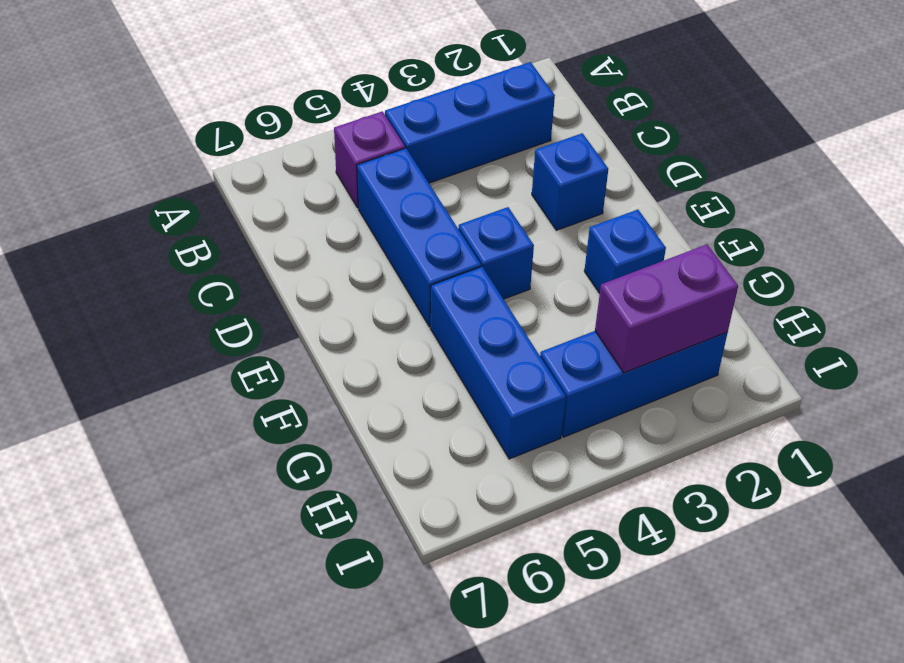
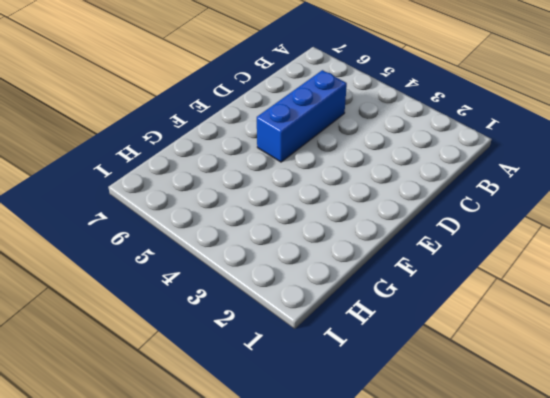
none -> blue 1x3 brick [385,62,555,183]
none -> purple 1x1 brick [334,111,405,208]

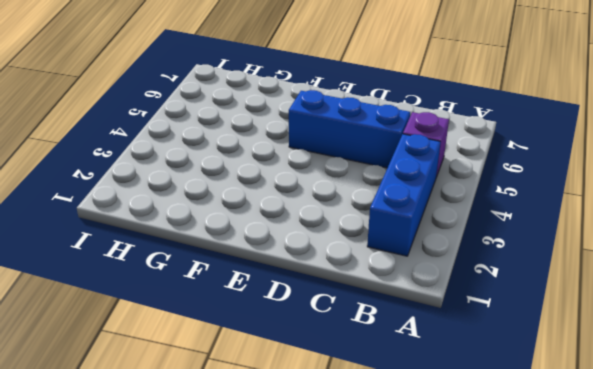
none -> blue 1x1 brick [532,133,608,230]
none -> blue 1x1 brick [458,207,534,299]

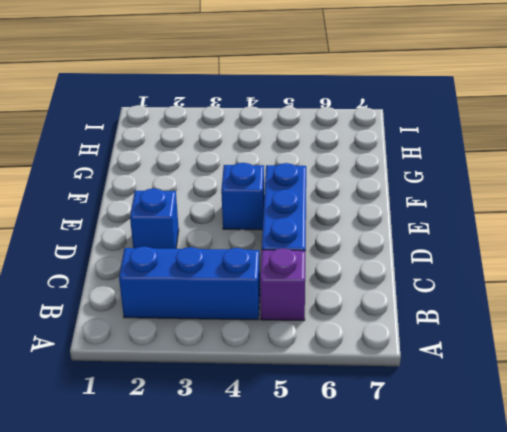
none -> blue 1x1 brick [584,210,666,293]
none -> blue 1x3 brick [430,267,566,459]

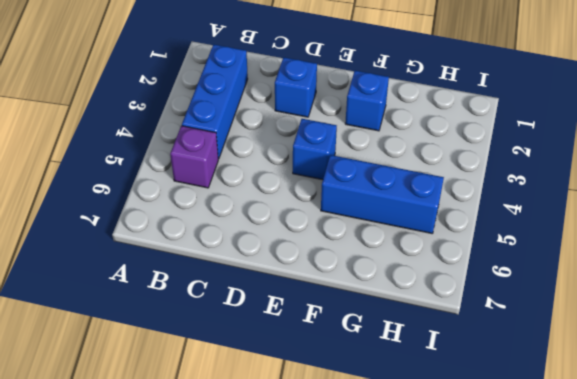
none -> blue 1x3 brick [357,148,481,327]
none -> blue 1x3 brick [540,331,728,437]

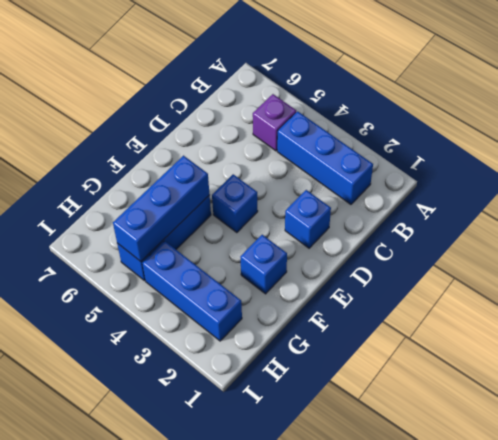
blue 1x3 brick [113,156,210,261] -> blue 1x3 brick moved to [357,148,481,327]
none -> purple 1x2 brick [595,245,738,373]

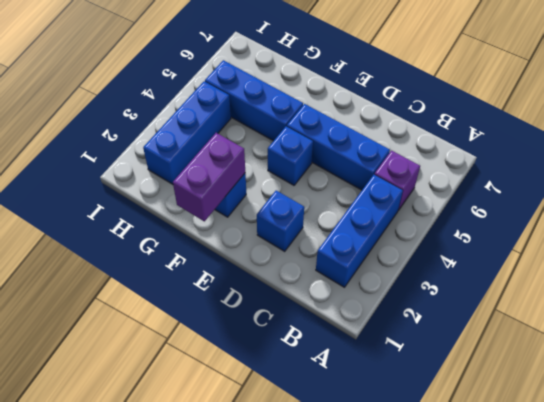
purple 1x2 brick [173,133,245,221] -> purple 1x2 brick moved to [595,245,738,373]

